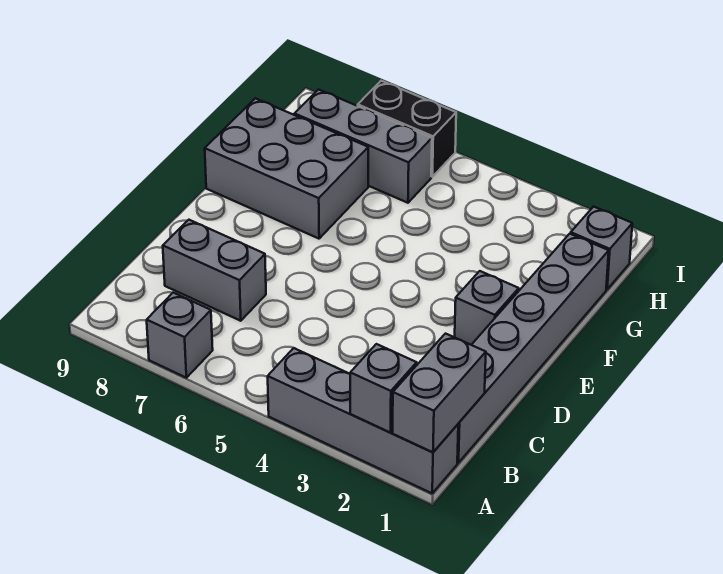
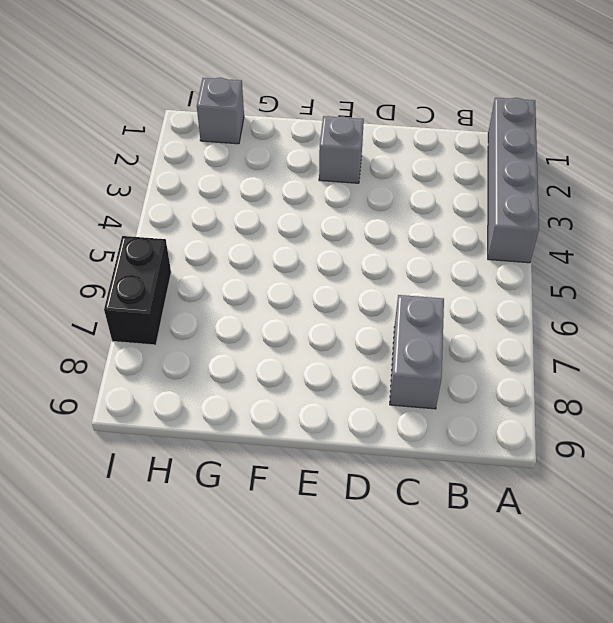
none -> grey 1x1 brick [147,293,213,378]
none -> grey 1x6 brick [457,234,609,463]

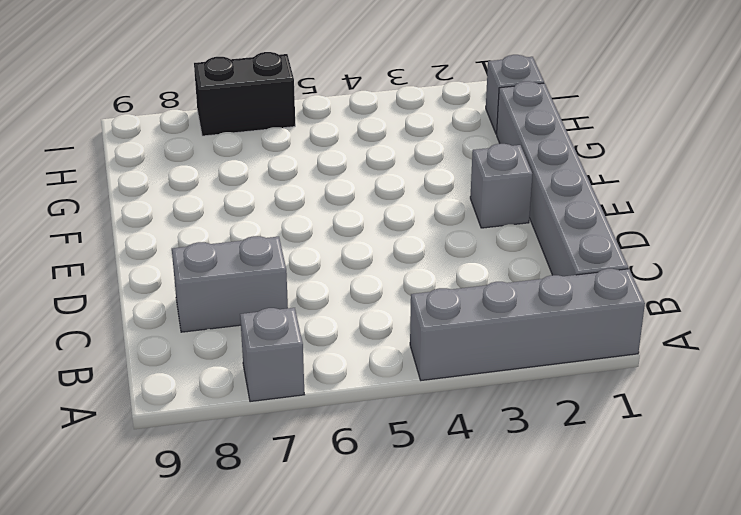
none -> grey 2x3 brick [205,98,368,239]
none -> grey 1x3 brick [294,90,432,203]

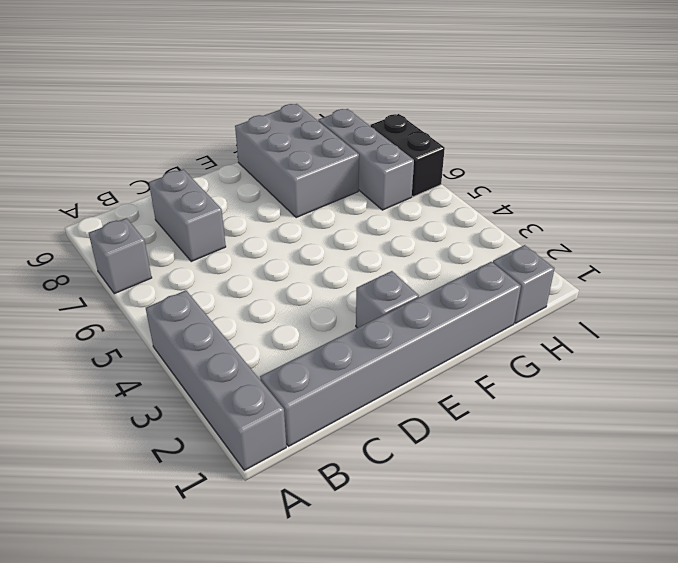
none -> grey 1x2 brick [393,334,486,452]
none -> grey 1x1 brick [350,344,417,433]

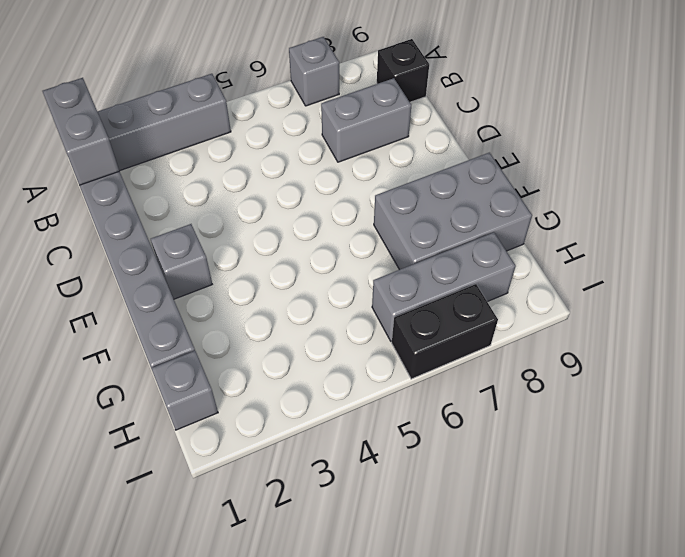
black 1x1 brick [377,39,429,102] -> none
none -> grey 1x1 brick [350,344,417,433]

